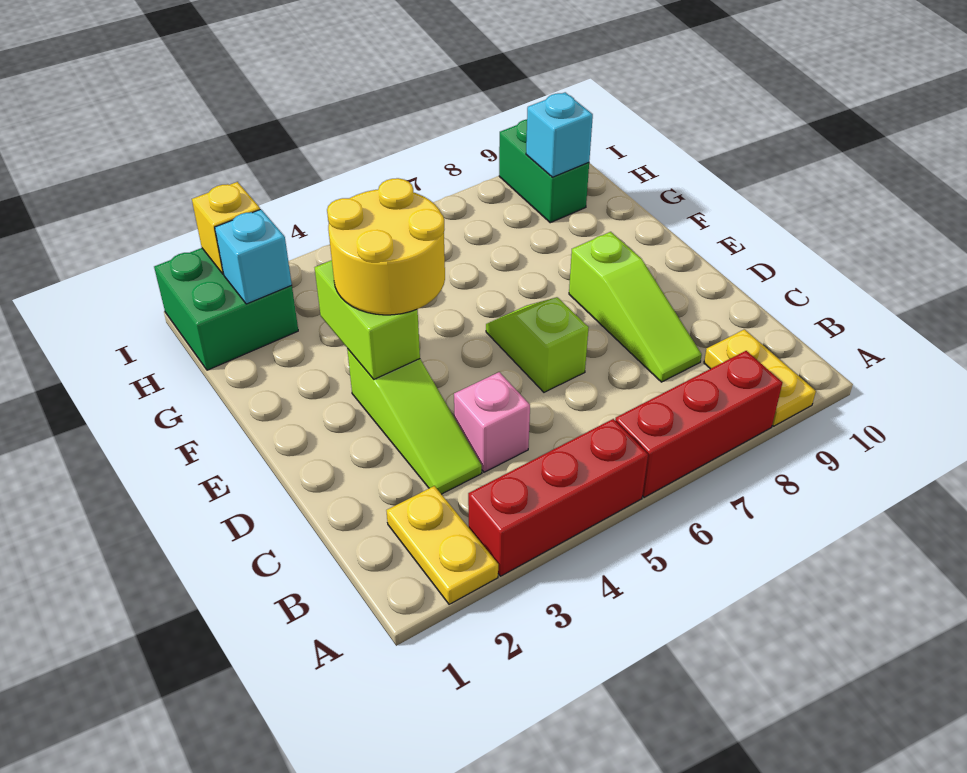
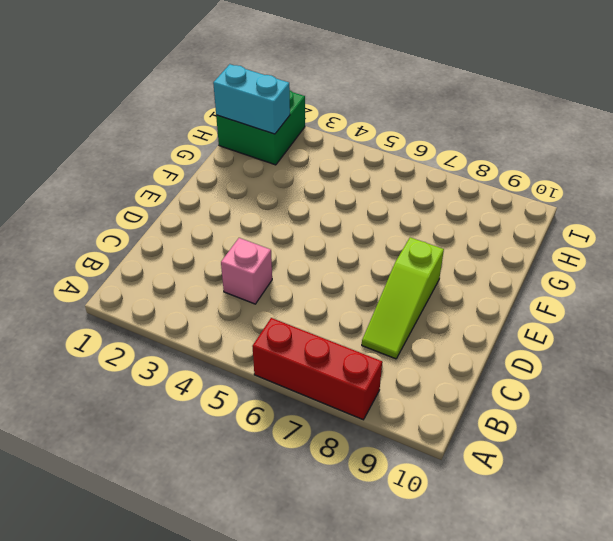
cyan 1x2 brick [213,64,290,134] -> cyan 1x1 brick [215,209,292,304]
none -> yellow 1x2 plate [386,486,498,604]
none -> red 1x3 brick [468,419,648,576]
none -> yellow 1x2 plate [704,329,816,426]

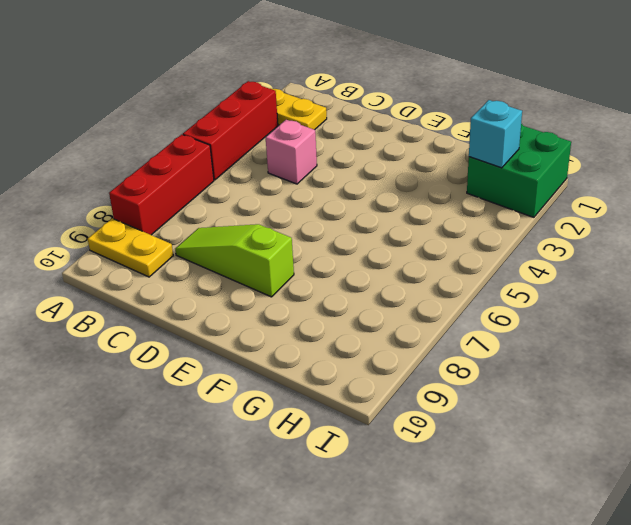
none -> lime 1x3 slope [347,349,482,494]
none -> lime 1x2 slope [486,297,589,392]
none -> green 1x2 brick [499,119,589,223]

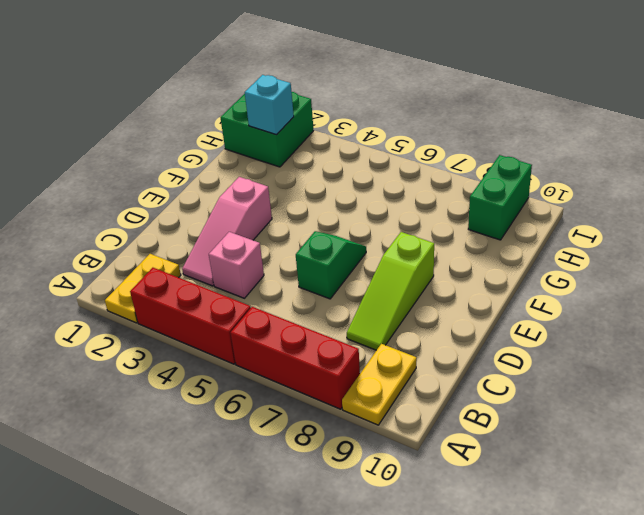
pink 1x3 slope [182,177,272,286] -> lime 1x3 slope [347,349,482,494]
green 1x2 slope [296,231,366,299] -> lime 1x2 slope [486,297,589,392]
none -> lime 1x2 brick [315,260,420,379]
none -> cyan 1x1 brick [526,92,593,177]
none -> yellow 1x1 brick [192,182,260,274]

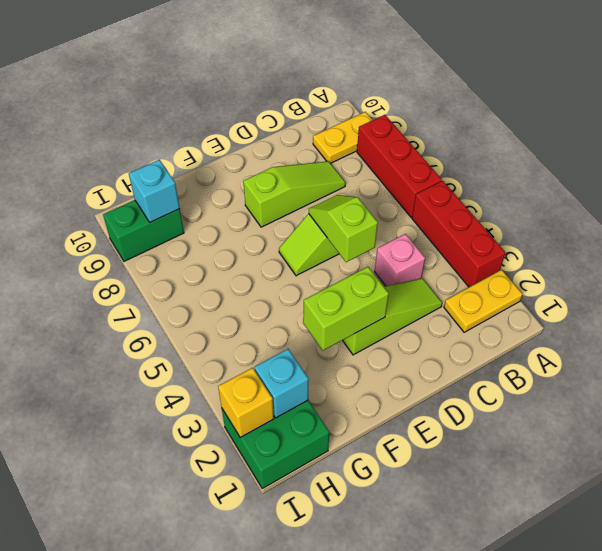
lime 1x2 slope [309,195,378,262] -> none
none -> yellow 2x2 round brick [327,178,445,315]

